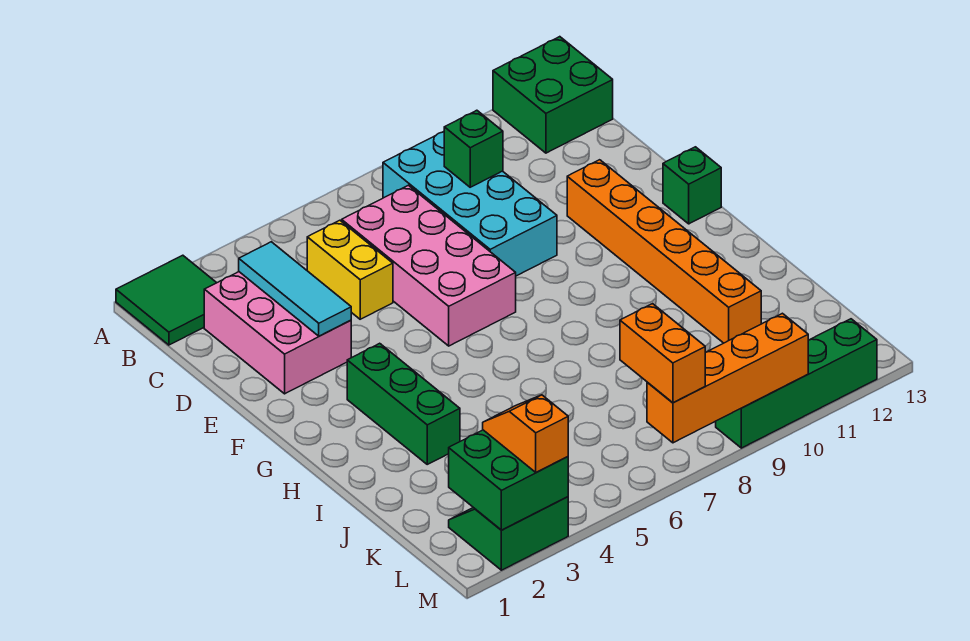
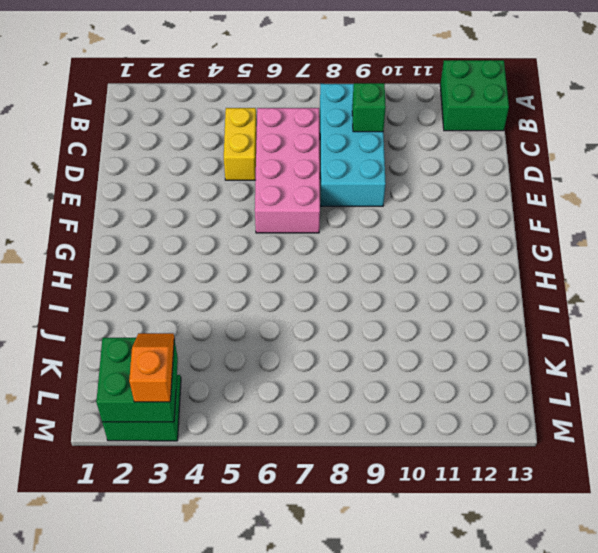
none -> green 2x2 tile [116,255,216,345]
none -> pink 2x3 brick [204,272,351,394]
none -> orange 1x6 brick [567,160,761,343]

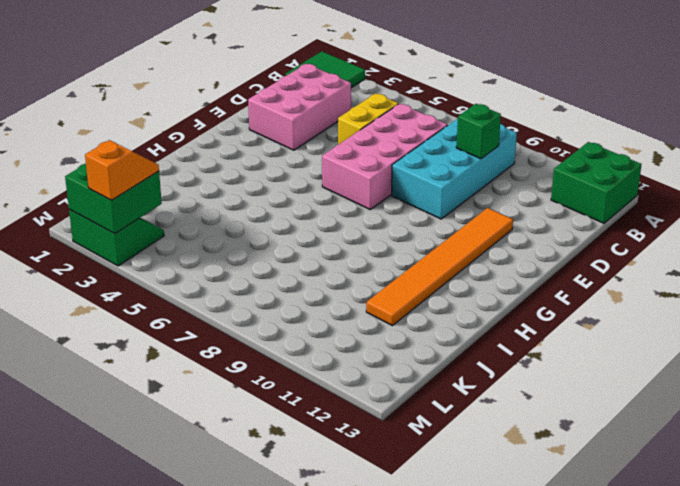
orange 1x6 tile [366,208,513,326] -> orange 1x6 brick [567,160,761,343]
none -> green 1x1 brick [663,147,721,224]
none -> green 1x3 brick [347,343,460,464]
none -> green 1x4 brick [716,319,877,448]

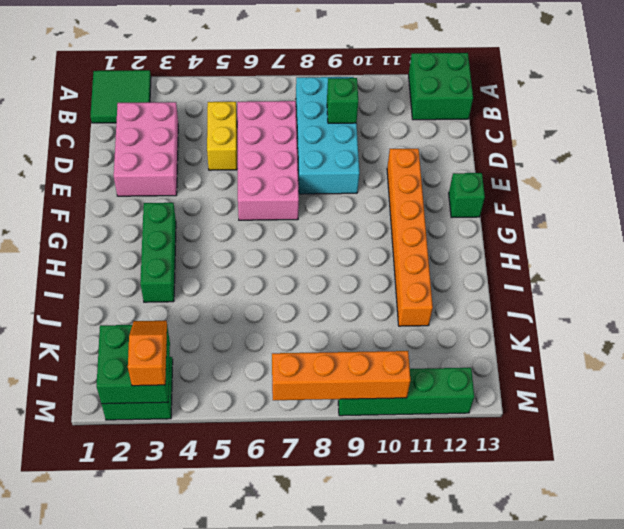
none -> cyan 1x3 tile [239,242,351,336]
none -> orange 1x2 brick [620,304,705,403]

